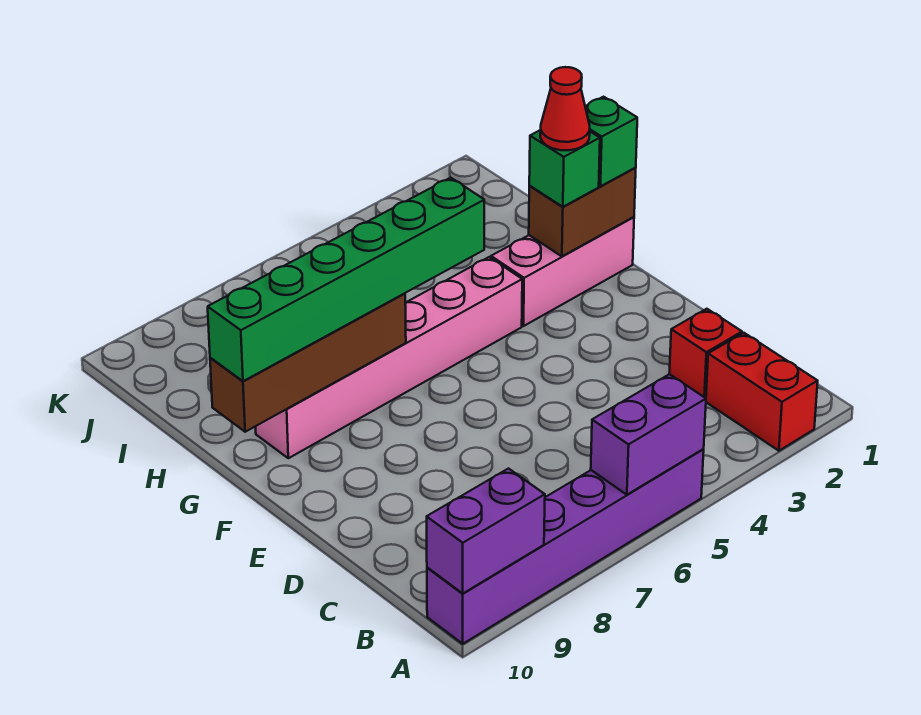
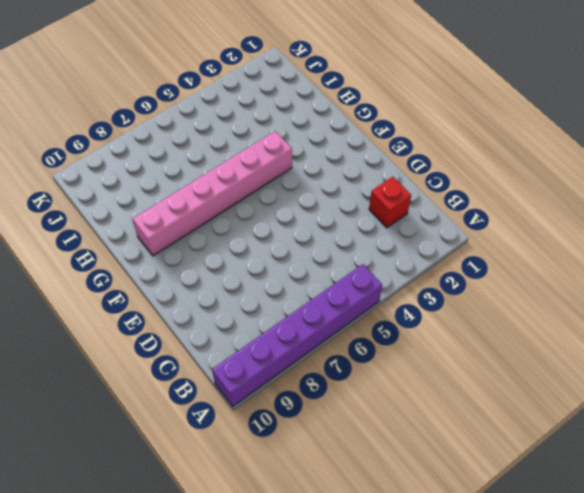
none -> red 1x2 brick [706,333,818,451]
none -> pink 1x3 brick [491,217,634,326]
none -> purple 1x2 brick [591,374,706,495]

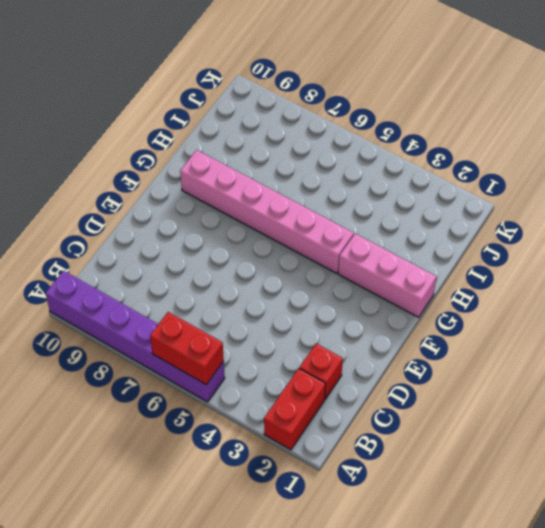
red 1x2 brick [150,312,224,384] -> purple 1x2 brick [591,374,706,495]
none -> purple 1x2 brick [427,469,545,594]
none -> brown 1x2 brick [529,168,636,256]
none -> brown 1x4 brick [210,293,406,432]

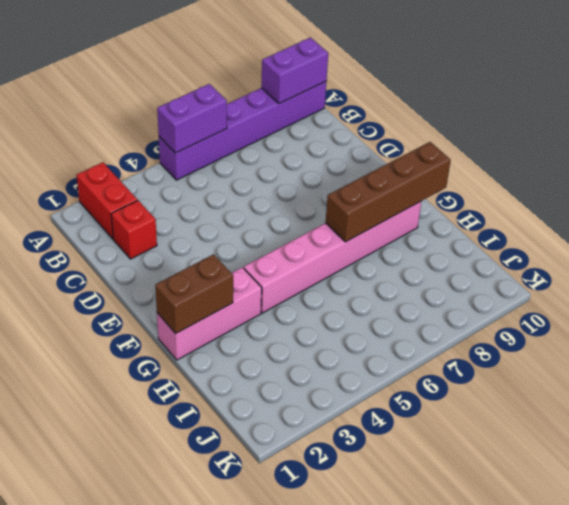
none -> green 1x1 brick [585,97,637,186]
none -> green 1x1 brick [529,130,600,207]
none -> green 1x6 brick [208,178,484,381]

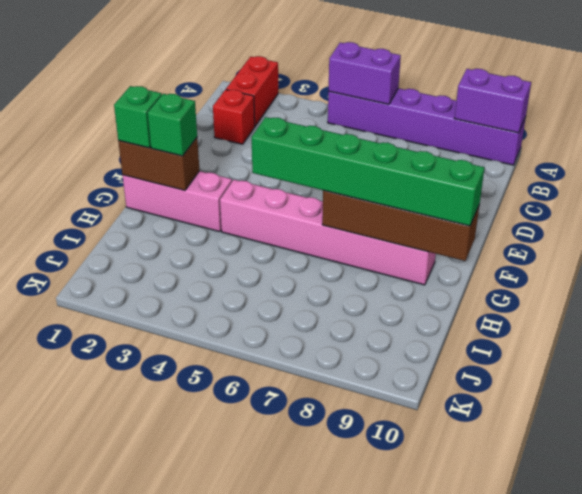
none -> red 1x1 cone [540,67,590,150]

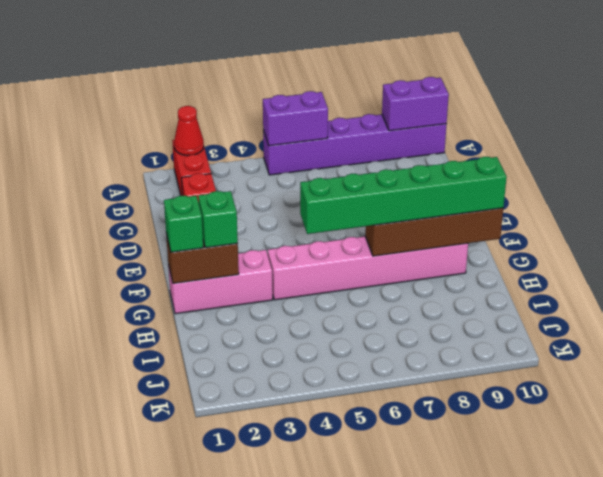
red 1x1 cone [174,106,204,156] -> red 1x1 cone moved to [540,67,590,150]

